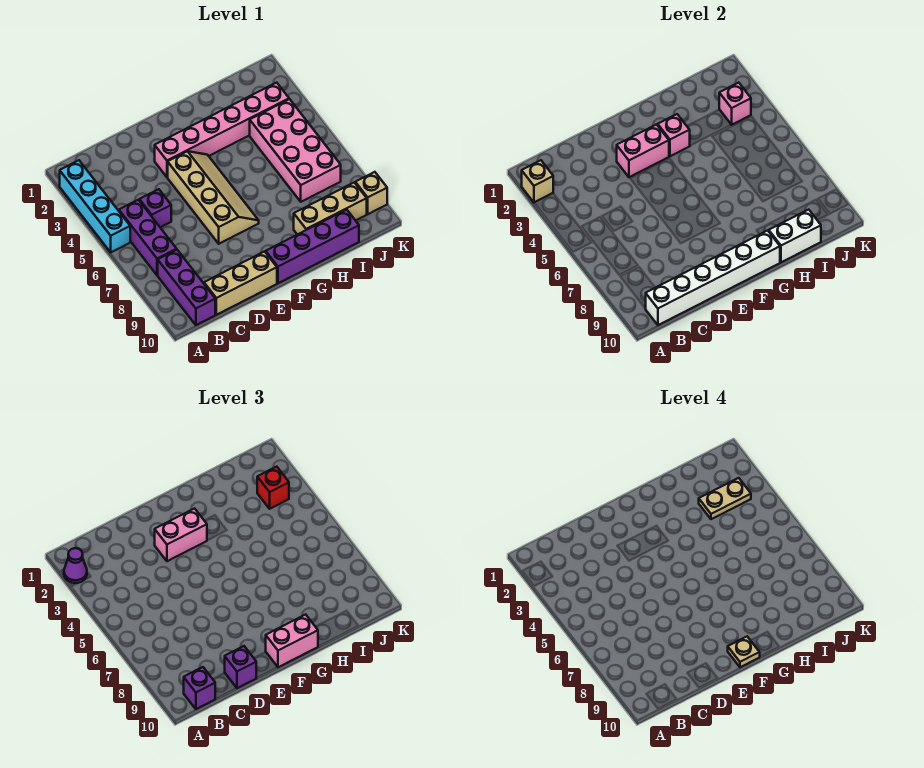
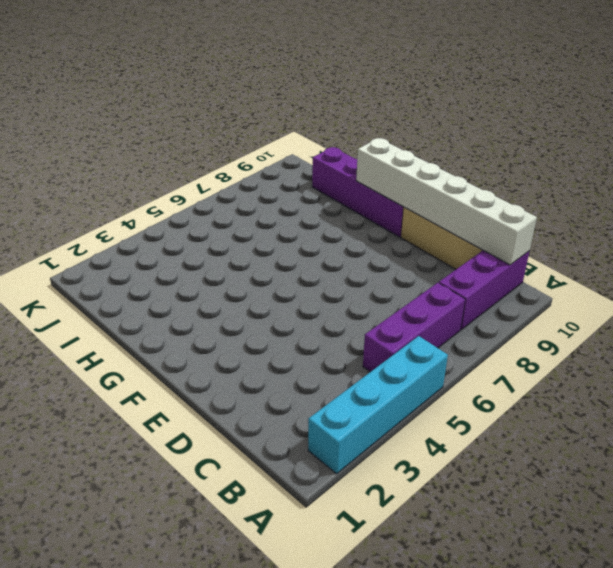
none -> purple 1x1 brick [139,189,171,227]
none -> pink 1x6 brick [155,83,289,177]
none -> tan 2x4 slope [168,151,259,244]

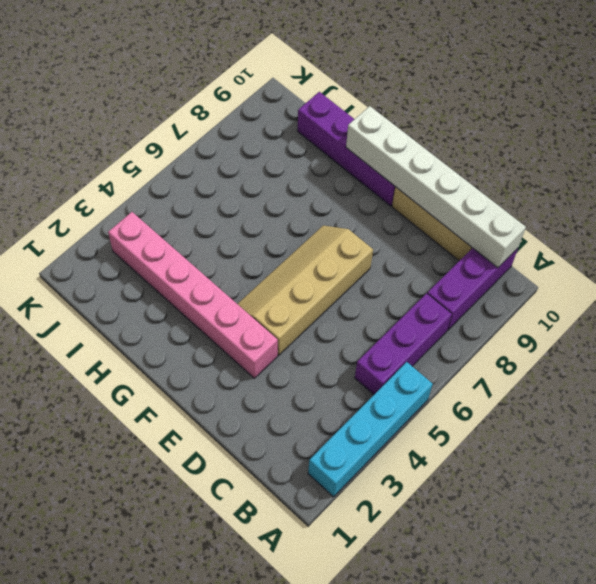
none -> purple 1x1 brick [139,189,171,227]
none -> tan 1x3 brick [294,182,367,235]
none -> pink 2x4 brick [250,99,341,202]

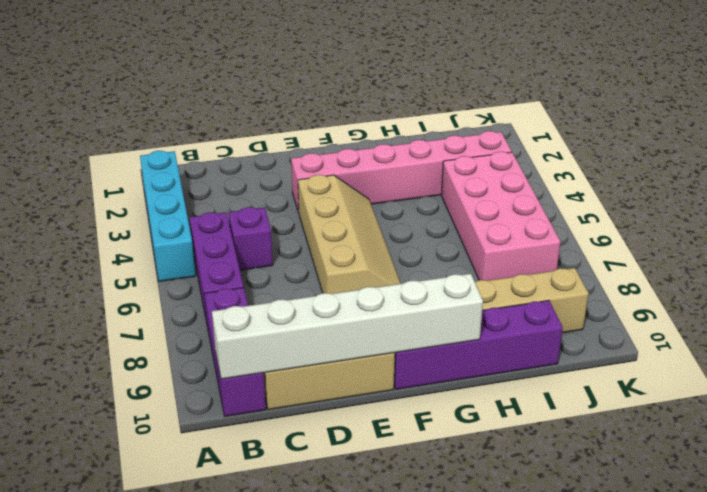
none -> tan 1x1 brick [355,172,387,214]
none -> tan 1x1 brick [522,160,553,202]
none -> pink 1x2 brick [617,125,669,177]

